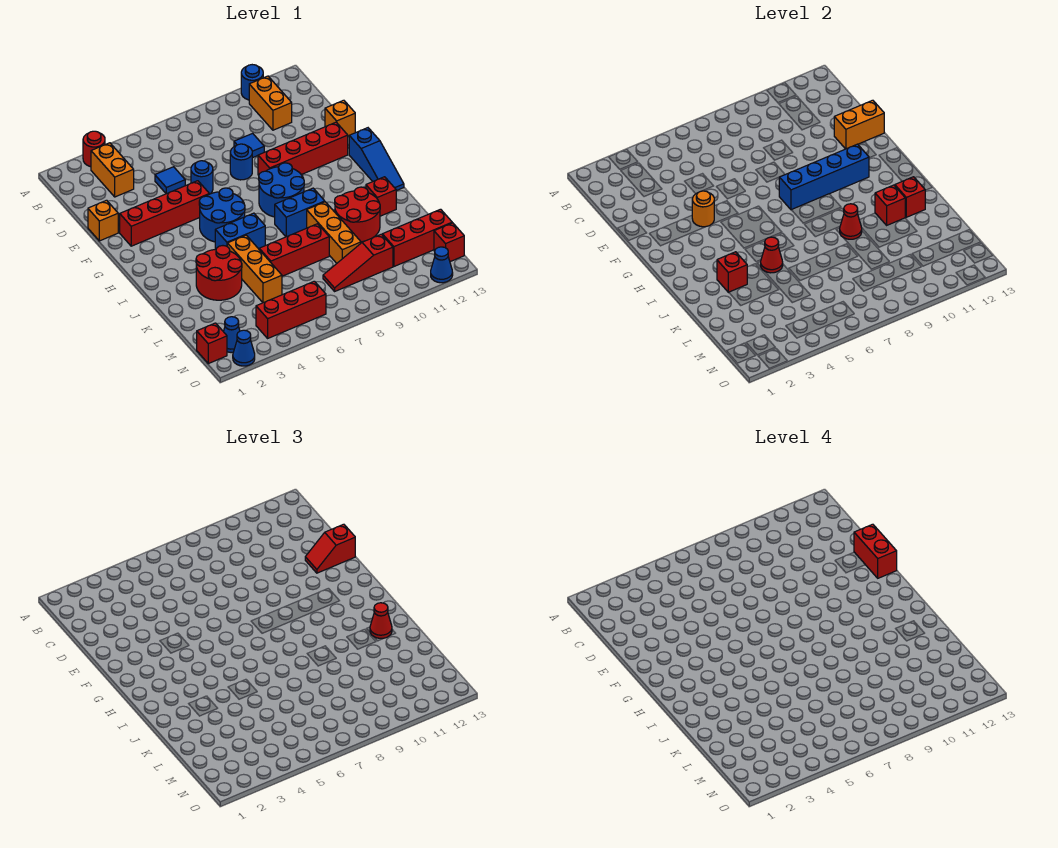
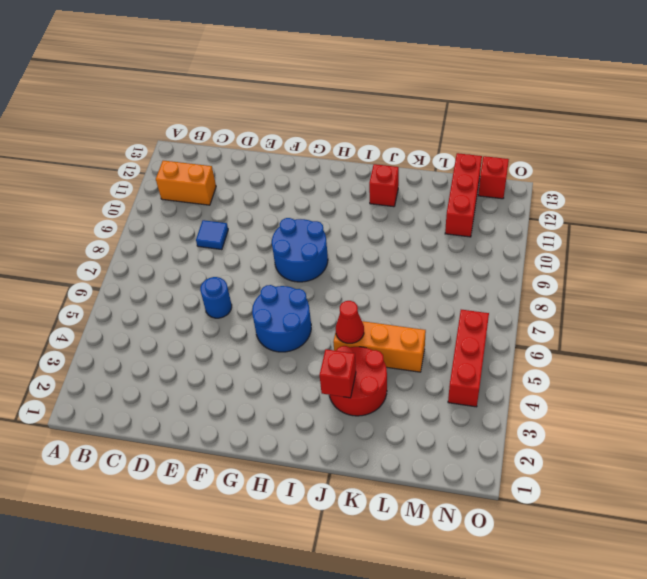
none -> red 1x1 round brick [83,131,105,167]
none -> blue 1x1 round brick [241,65,263,100]
none -> orange 1x2 brick [91,143,134,197]
none -> blue 1x1 tile [155,167,185,194]

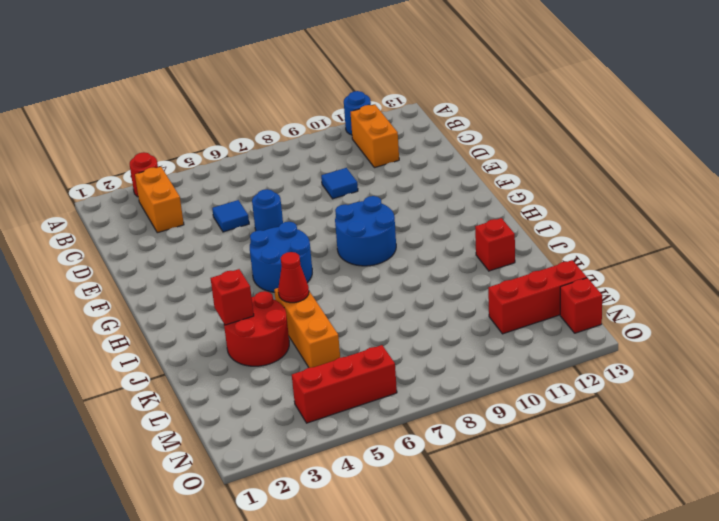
none -> orange 1x1 brick [88,200,118,241]
none -> blue 1x1 round brick [230,144,252,180]
none -> orange 1x1 brick [325,100,355,136]
none -> red 1x4 brick [120,181,209,246]

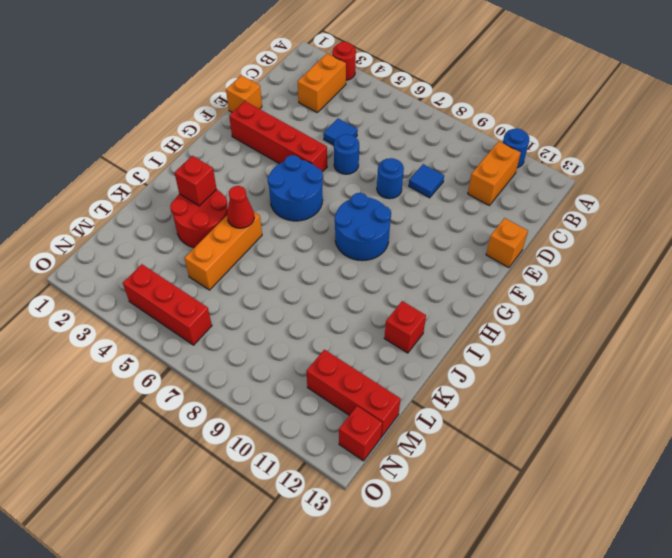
none -> red 1x4 brick [258,122,348,175]
none -> blue 1x3 slope [349,128,404,191]
none -> blue 1x2 brick [215,213,265,249]
none -> blue 1x2 brick [275,188,325,237]

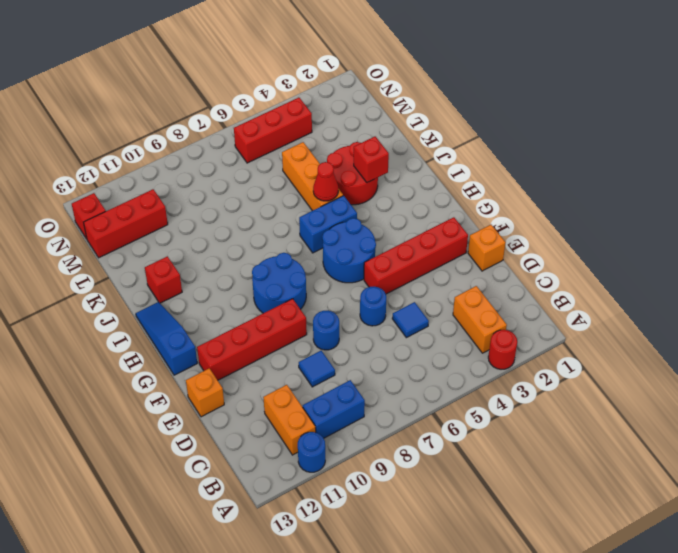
blue 1x2 brick [303,380,365,438] -> blue 1x2 brick moved to [275,188,325,237]
none -> orange 1x3 brick [307,202,361,263]
none -> red 2x2 round brick [335,187,380,242]
none -> red 1x3 brick [259,224,329,276]
none -> red 1x3 slope [323,234,393,291]

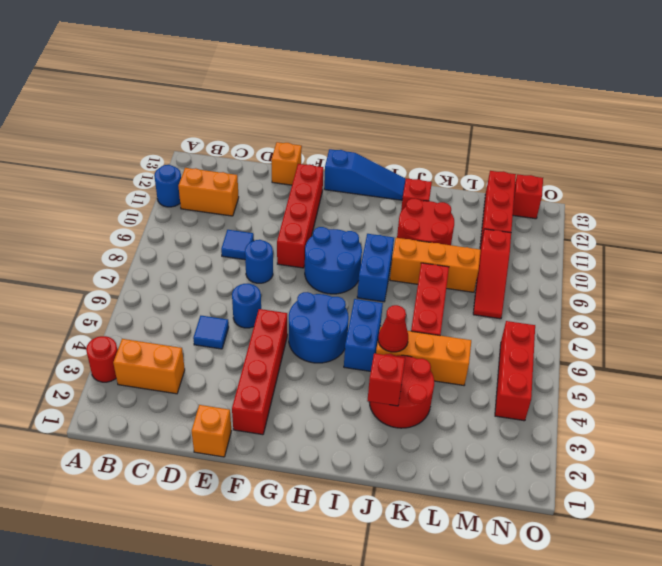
none -> red 1x1 brick [197,323,227,364]
none -> blue 1x1 cone [223,317,240,353]
none -> blue 1x1 cone [233,330,255,366]
none -> blue 1x1 cone [431,247,453,283]

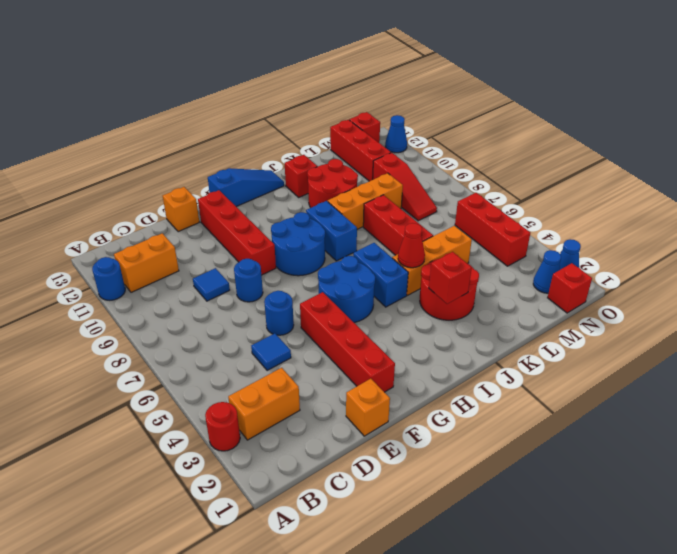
none -> orange 1x2 brick [834,100,884,149]
none -> orange 1x1 round brick [692,191,714,227]
none -> blue 1x4 brick [779,144,869,210]
none -> red 1x1 cone [840,204,862,239]

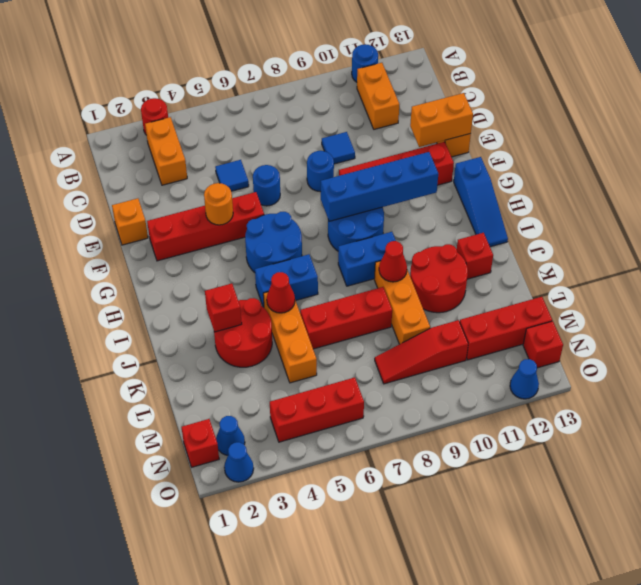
none -> red 1x1 brick [875,185,905,225]
none -> red 1x1 brick [895,177,925,217]
none -> red 1x2 slope [305,524,355,573]
none -> red 1x1 cone [370,603,392,638]

